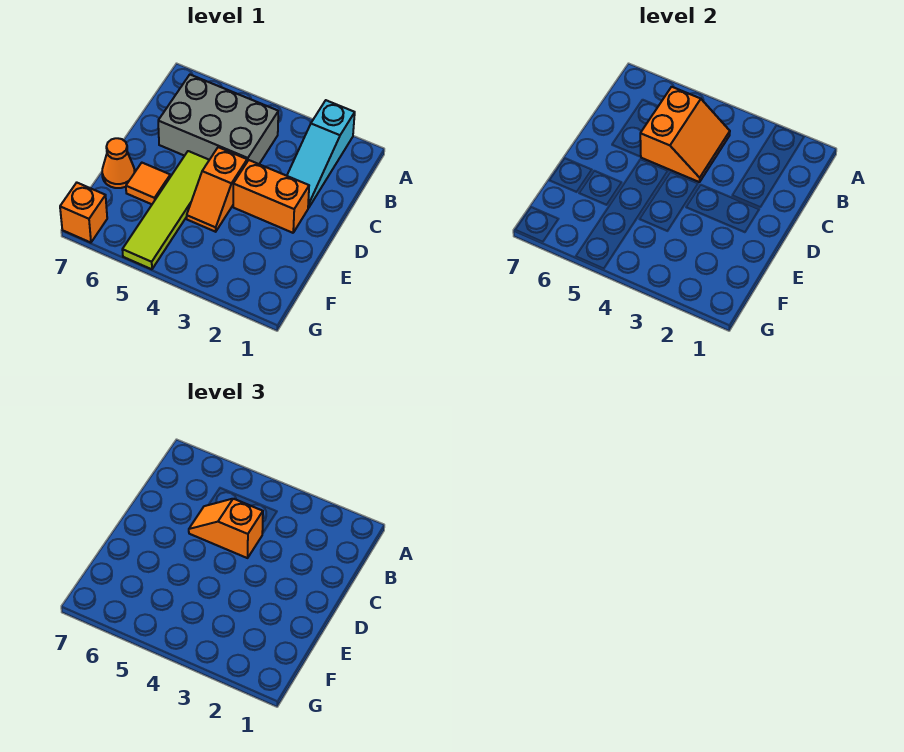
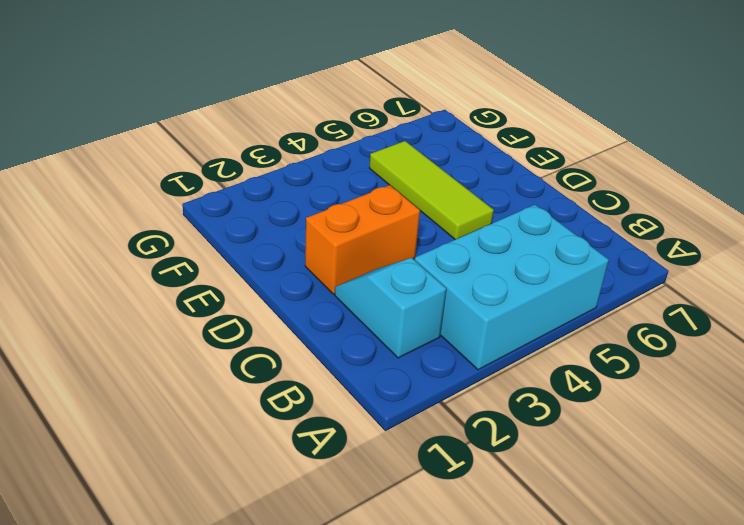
cyan 2x3 brick [414,205,609,370] -> grey 2x3 brick [158,75,278,164]
cyan 1x2 slope [335,258,446,358] -> cyan 1x3 slope [287,100,355,208]
lime 1x3 tile [369,141,494,240] -> lime 1x4 tile [122,151,209,269]
none -> orange 1x2 slope [187,147,247,232]
none -> orange 1x1 tile [126,163,170,204]

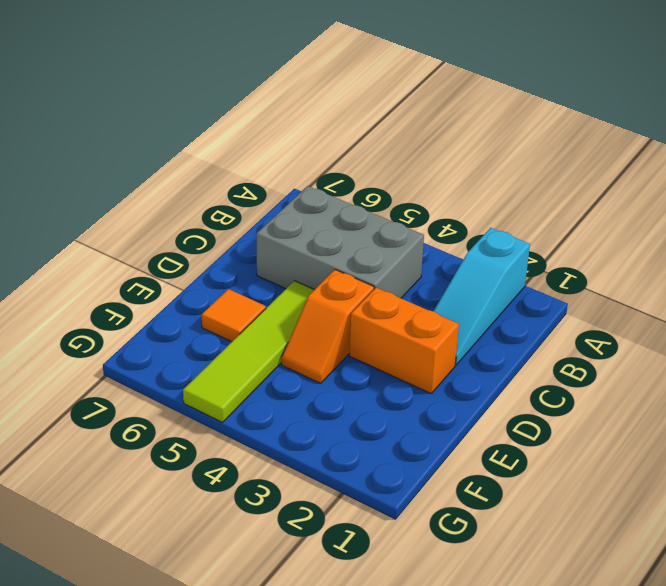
none -> orange 1x1 cone [102,138,135,188]
none -> orange 1x1 brick [60,183,107,243]

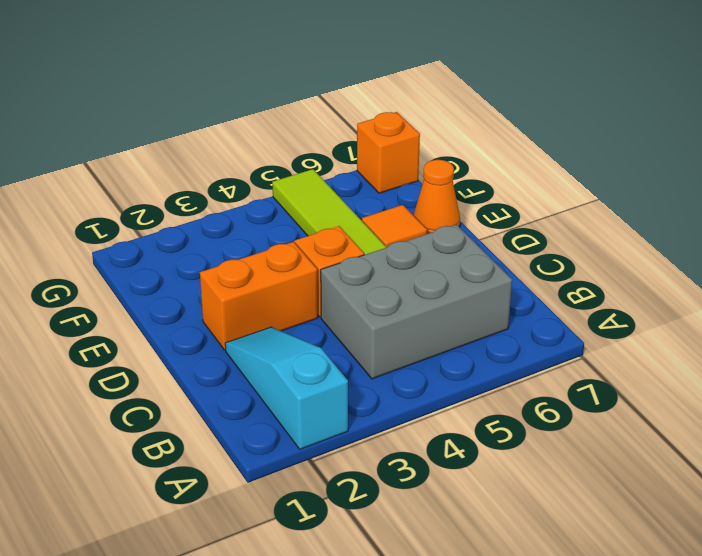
none -> orange 2x2 slope [640,87,730,182]
none -> orange 1x2 slope [189,499,263,558]

